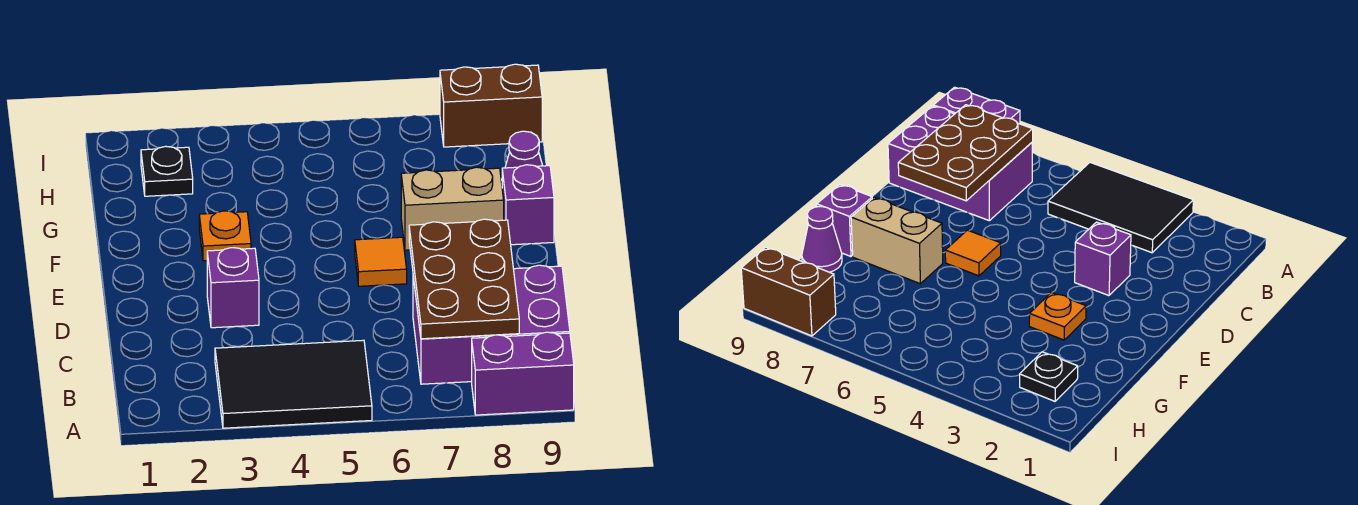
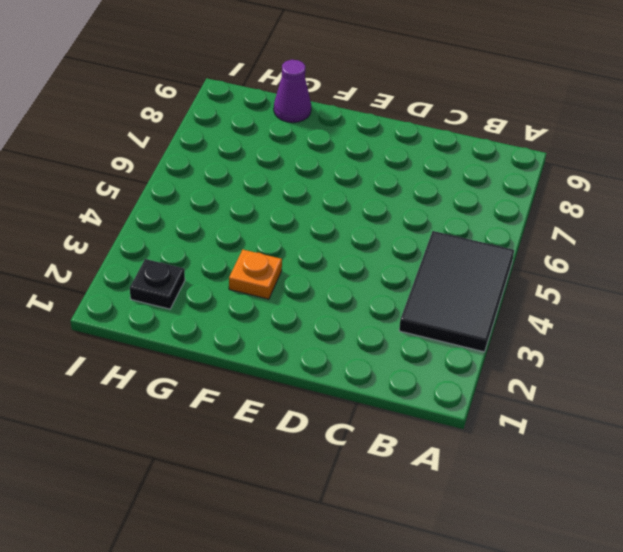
none -> purple 1x2 brick [472,332,574,415]
none -> purple 2x3 brick [413,265,570,384]
none -> purple 1x1 brick [207,248,259,328]

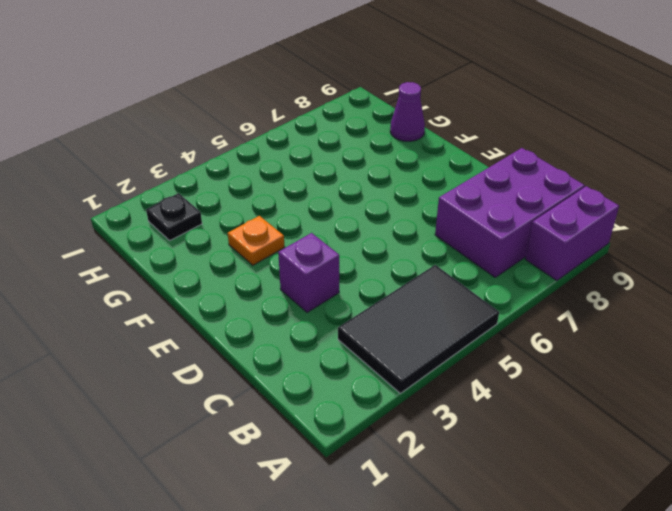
none -> orange 1x1 tile [355,237,407,286]
none -> tan 1x2 brick [401,167,504,250]
none -> purple 1x1 brick [502,165,554,245]

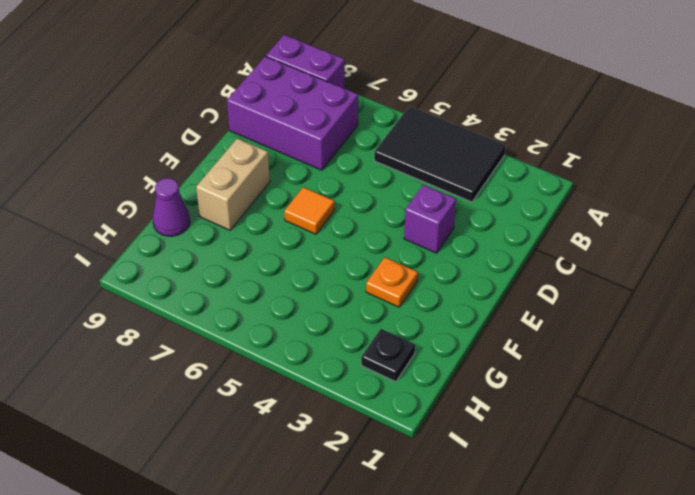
tan 1x2 brick [196,138,270,230] -> tan 1x2 brick turned to [401,167,504,250]
none -> purple 1x1 brick [502,165,554,245]
none -> brown 1x2 brick [440,64,542,147]
none -> brown 2x3 plate [409,219,519,339]

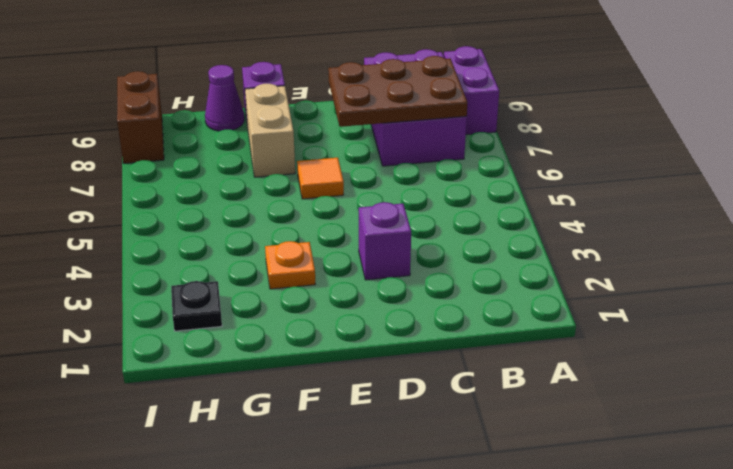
none -> black 2x3 tile [215,340,372,428]

